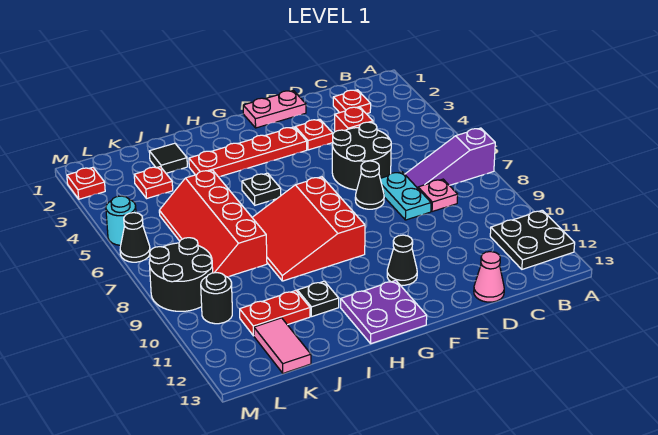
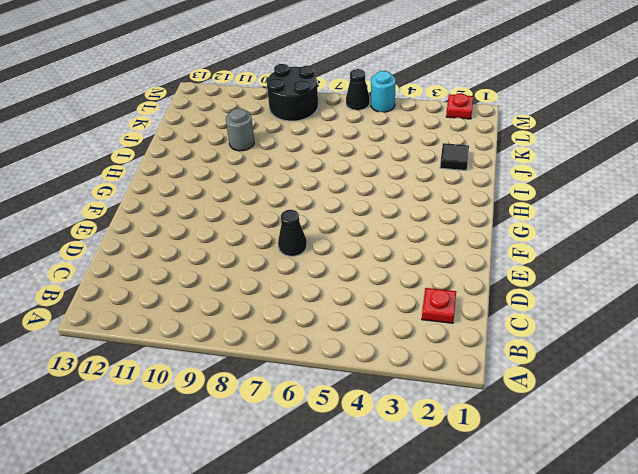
grey 1x1 round brick [226,108,254,151] -> none
none -> purple 1x3 slope [405,128,495,188]
none -> black 2x2 plate [490,210,575,269]
none -> pink 1x1 plate [418,179,458,212]

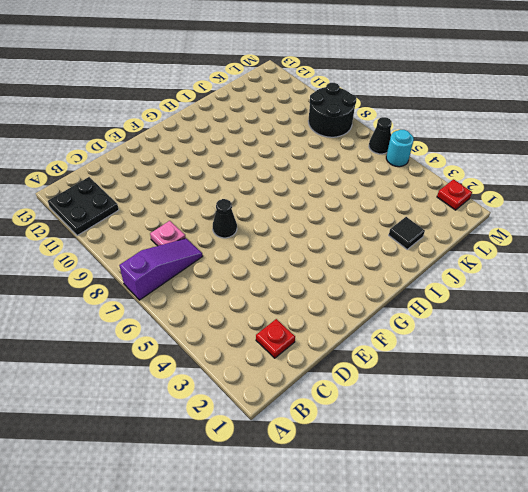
none -> red 1x1 brick [335,107,373,132]
none -> black 2x2 round brick [332,122,391,190]
none -> cyan 1x2 plate [380,172,431,220]

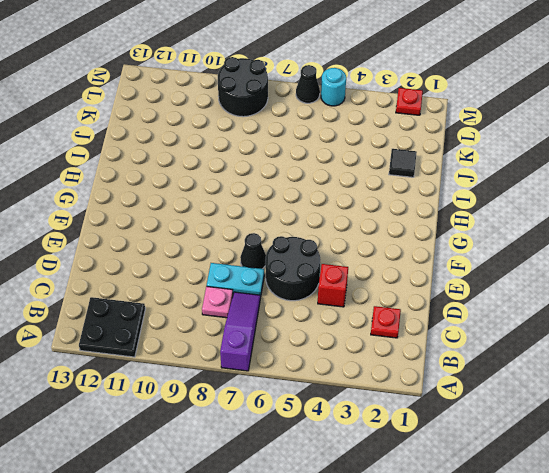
none -> pink 1x1 cone [474,252,504,302]
none -> pink 1x2 plate [243,91,306,128]
none -> red 1x1 plate [295,119,333,150]

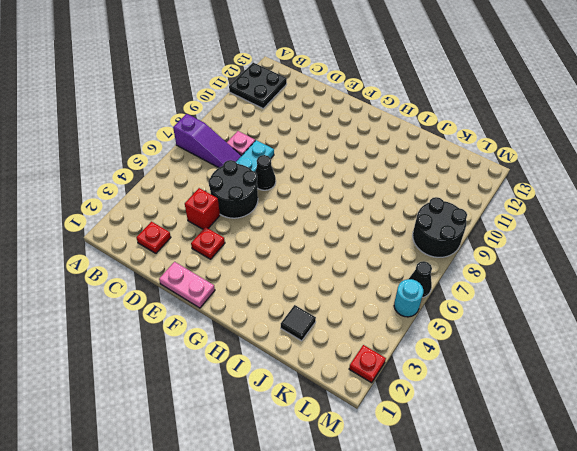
none -> pink 1x1 cone [474,252,504,302]
none -> red 1x4 plate [189,127,307,177]
none -> black 1x1 cone [387,235,417,285]

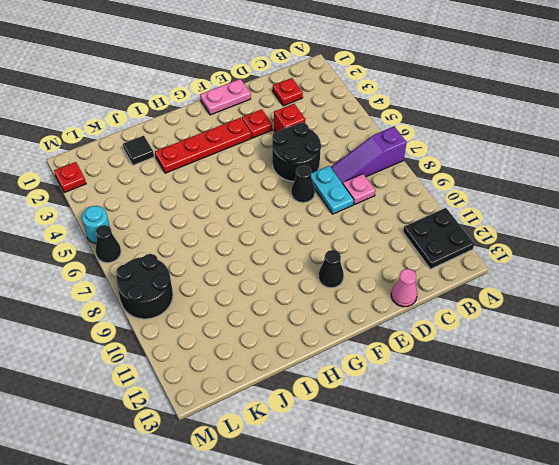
none -> red 3x3 slope [252,177,365,281]
none -> purple 2x2 plate [341,280,427,344]
none -> black 1x1 plate [242,173,281,205]

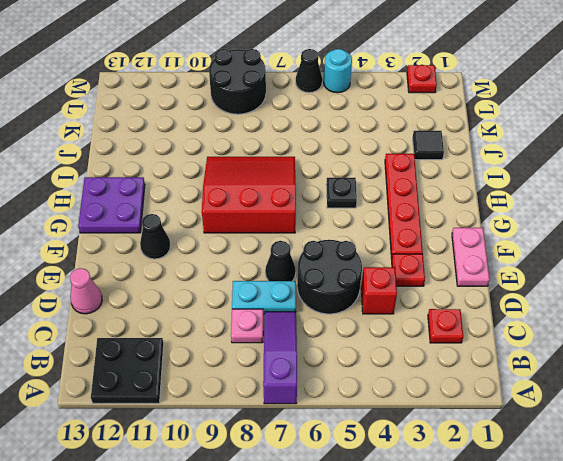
none -> black 1x1 plate [297,281,339,317]
none -> red 2x4 slope [159,170,267,277]
none -> red 1x2 plate [240,291,310,336]

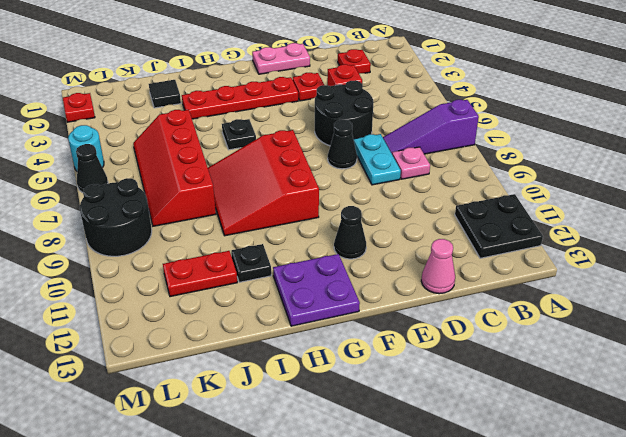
none -> red 1x1 plate [134,167,173,198]
none -> pink 1x2 tile [254,318,311,373]
none -> black 1x1 round brick [201,273,232,324]

